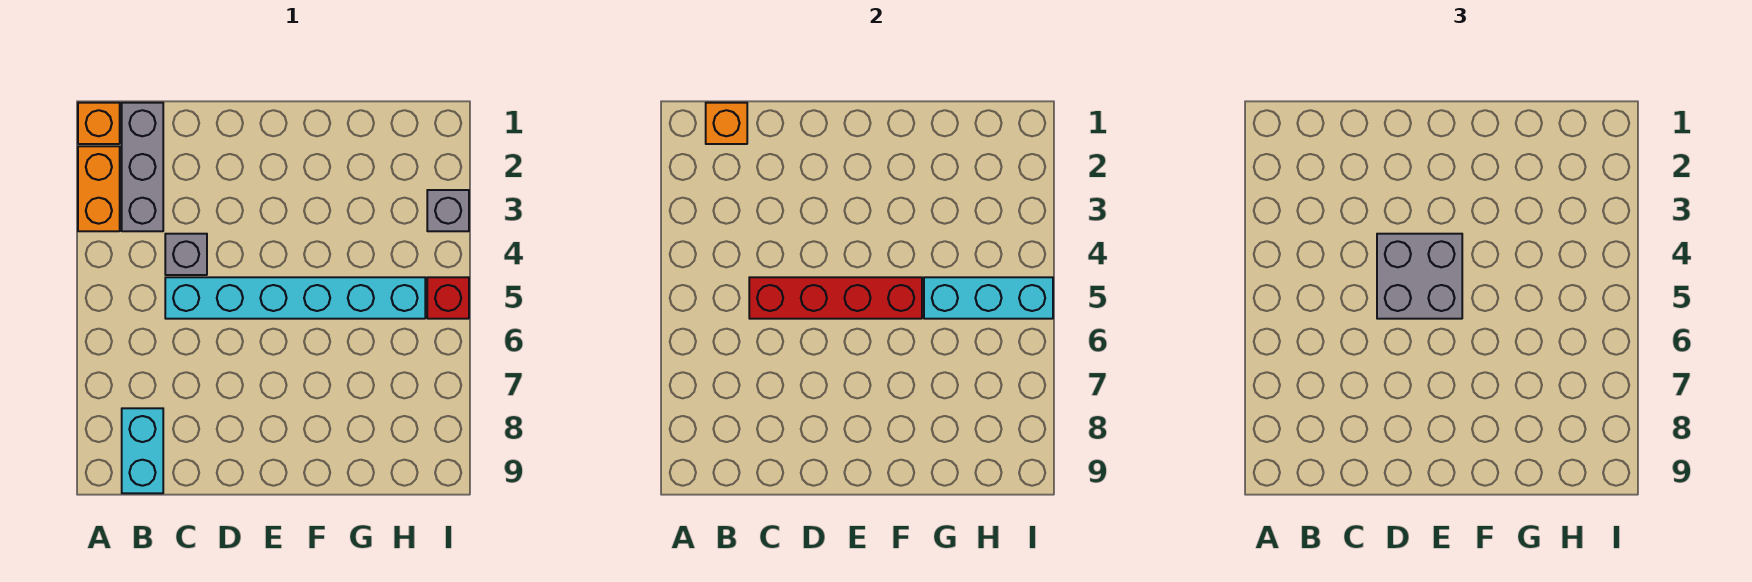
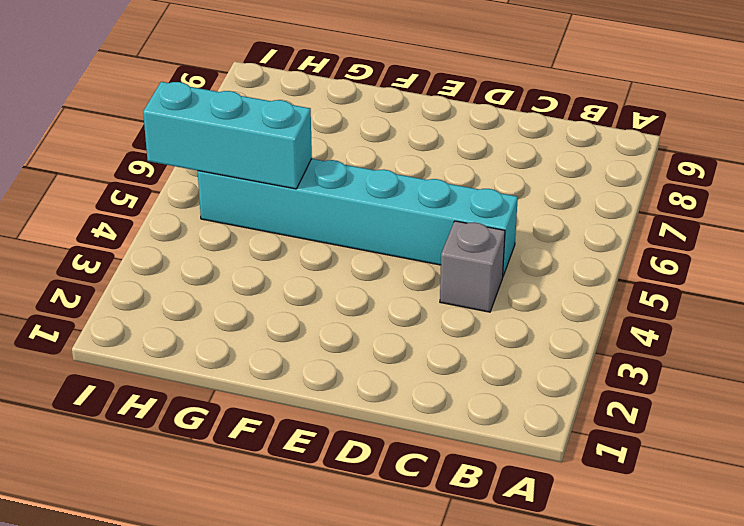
none -> orange 1x1 brick [78,103,120,144]
none -> orange 1x2 brick [78,146,120,231]
none -> grey 1x3 brick [122,103,163,231]

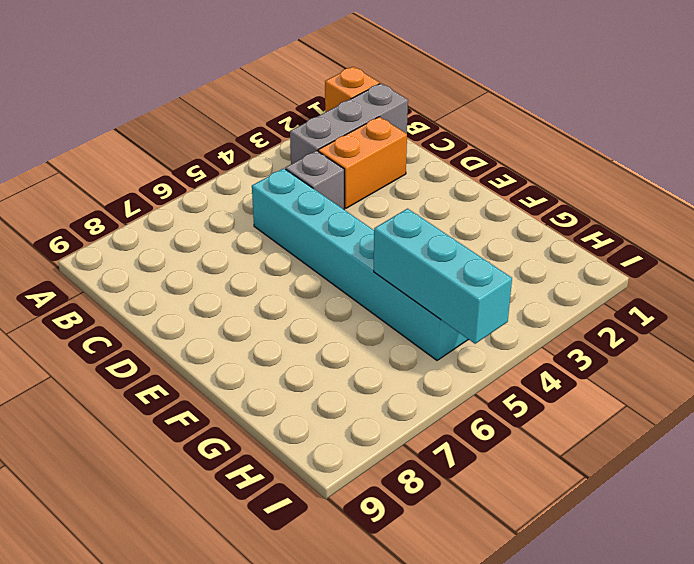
orange 1x2 brick [318,117,407,208] -> orange 1x2 brick moved to [78,146,120,231]
none -> cyan 1x2 brick [122,408,163,493]
none -> grey 1x1 brick [427,190,469,231]
none -> red 1x1 brick [427,277,469,319]

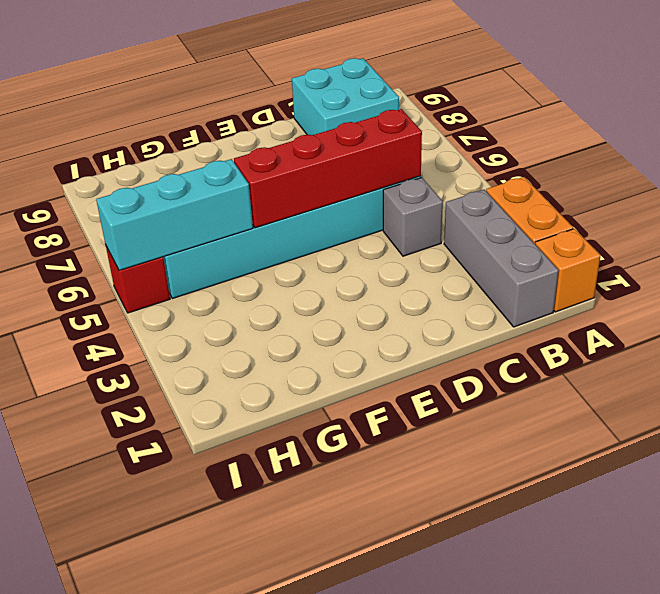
cyan 2x2 brick [292,58,399,135] -> cyan 1x2 brick [122,408,163,493]
none -> grey 1x1 brick [427,190,469,231]
none -> orange 1x1 brick [706,103,747,144]
none -> grey 2x2 brick [1377,234,1462,319]

